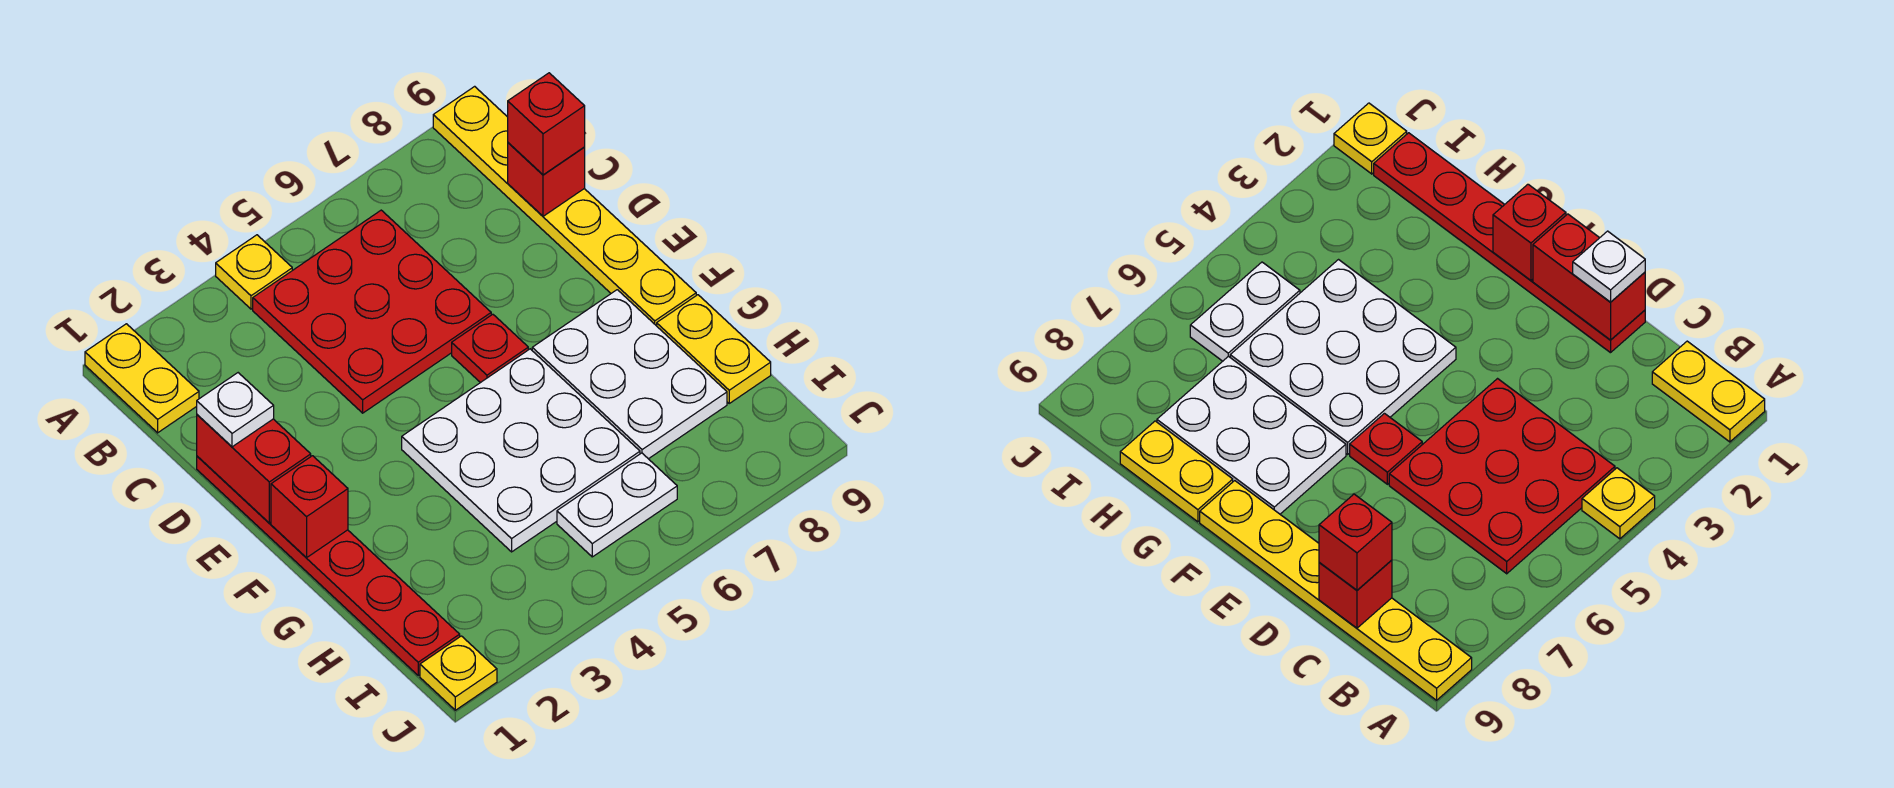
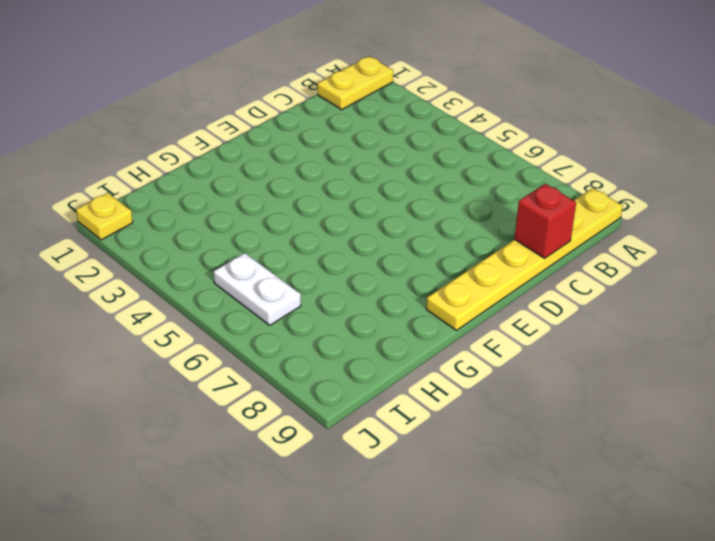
none -> yellow 1x1 plate [216,235,292,309]
none -> red 3x3 plate [253,210,491,413]
none -> red 1x6 plate [197,456,460,675]

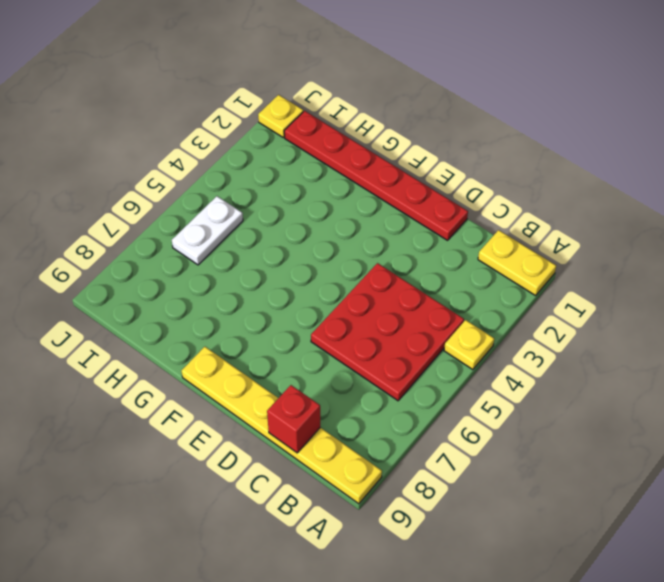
none -> red 1x1 plate [452,314,528,383]
none -> white 3x3 plate [402,349,640,552]
none -> white 2x3 plate [532,290,727,459]

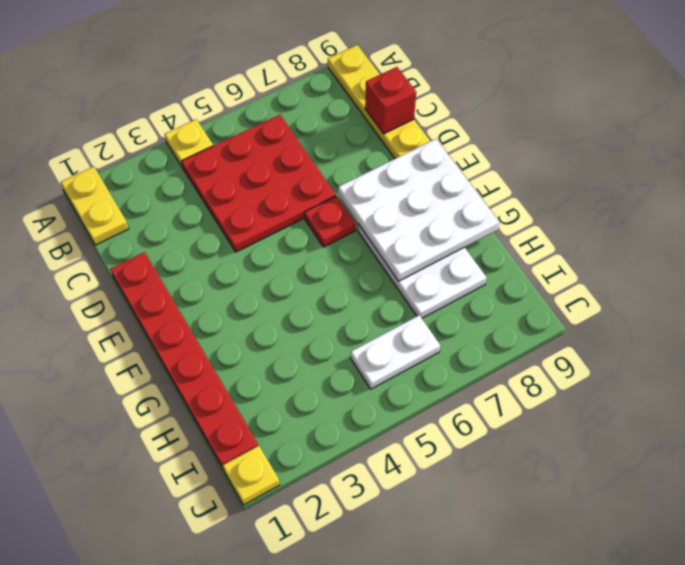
white 3x3 plate [338,139,499,281] -> white 3x3 plate moved to [402,349,640,552]
none -> yellow 1x2 plate [657,295,771,403]
none -> red 1x2 brick [197,415,311,523]
none -> red 1x1 brick [271,456,348,558]

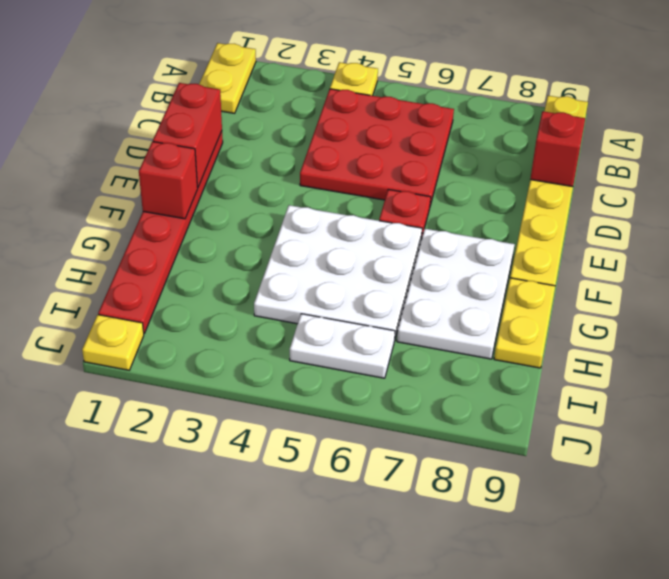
none -> red 1x1 brick [508,73,585,175]
none -> white 1x1 plate [197,373,274,447]

